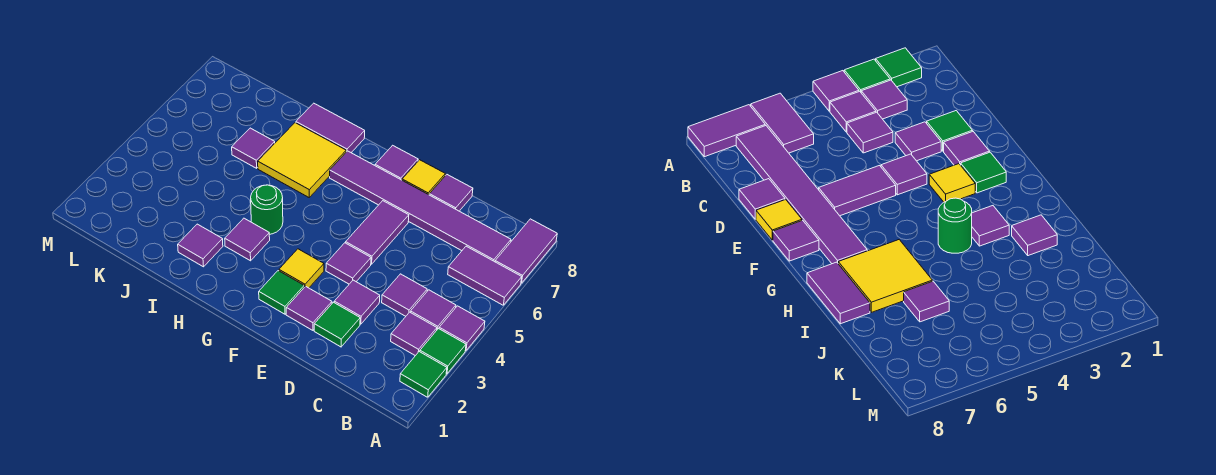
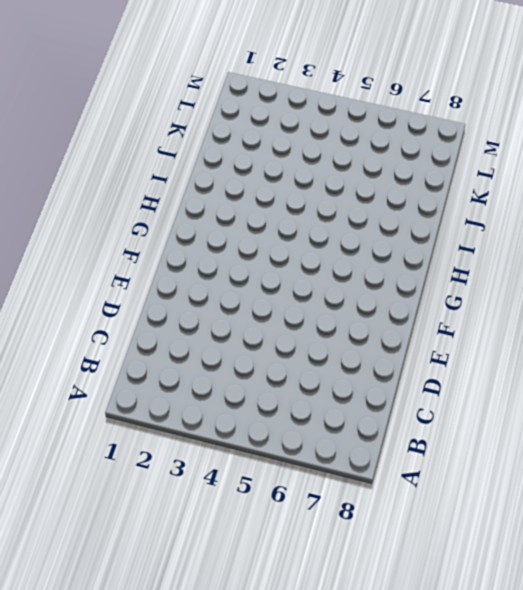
none -> green 1x1 tile [400,352,447,397]
none -> green 1x1 tile [420,329,466,374]
none -> purple 1x1 tile [439,306,485,350]

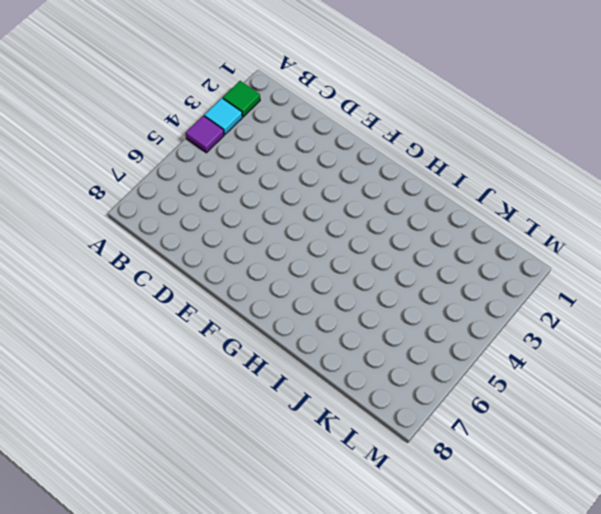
cyan 1x1 tile [204,98,242,135] -> green 1x1 tile [420,329,466,374]
none -> purple 1x2 tile [448,246,522,305]
none -> purple 1x2 tile [495,219,557,283]
none -> purple 1x1 tile [391,312,437,356]

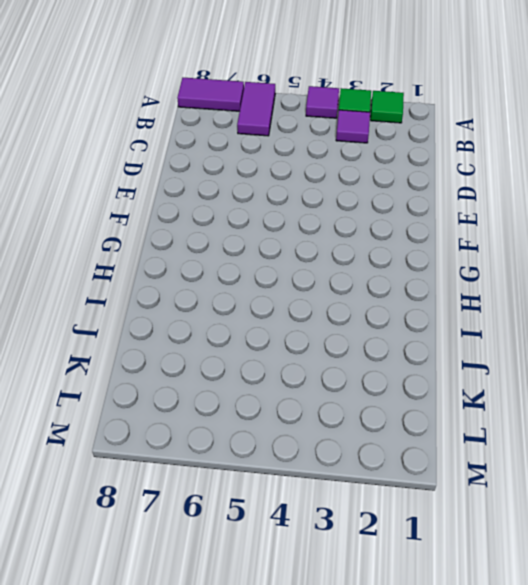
none -> purple 1x1 tile [410,290,456,329]
none -> purple 1x6 tile [330,151,511,262]
none -> purple 1x1 tile [382,274,427,316]

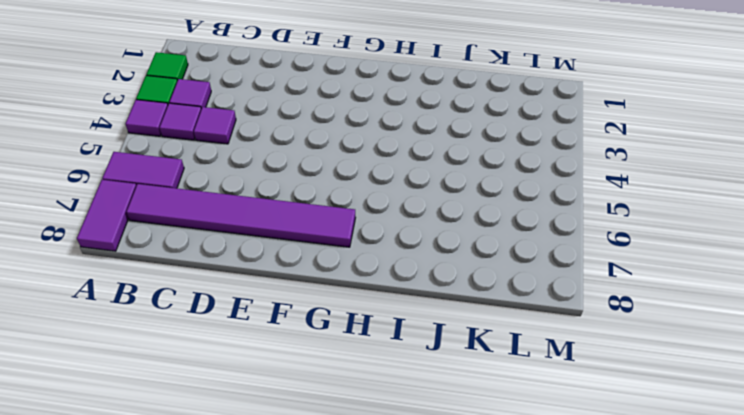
none -> green 1x1 tile [314,302,360,347]
none -> purple 1x1 tile [334,280,380,324]
none -> purple 1x1 tile [429,175,473,211]

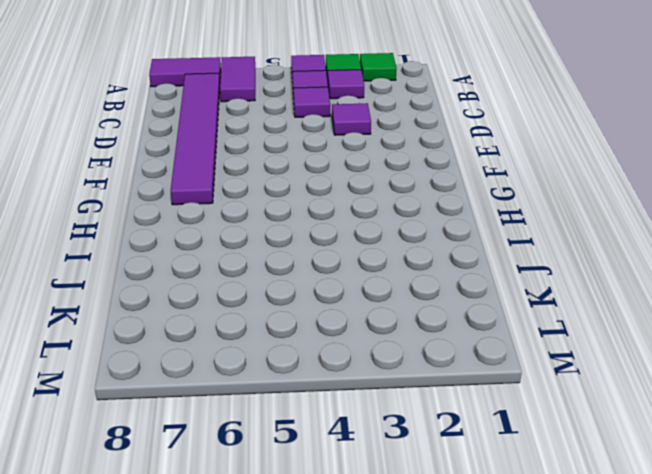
none -> green 1x1 tile [314,302,360,347]
none -> purple 1x1 tile [429,175,473,211]
none -> purple 1x1 tile [286,286,332,330]

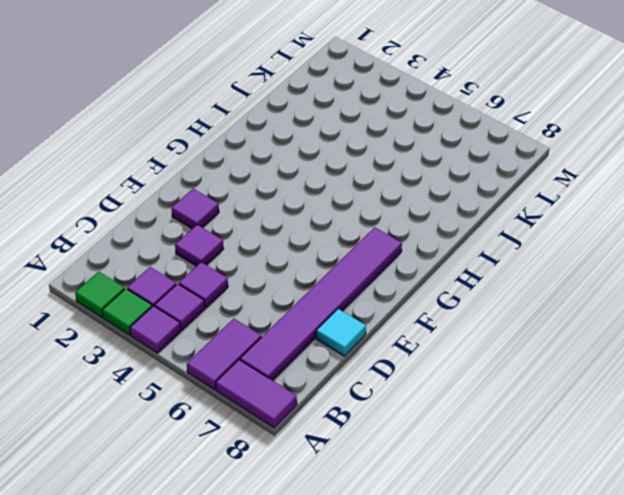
cyan 1x1 tile [316,309,366,356] -> purple 1x1 tile [429,175,473,211]
none -> green 1x1 tile [314,302,360,347]
none -> purple 1x1 tile [326,243,371,284]
none -> purple 1x2 tile [346,201,409,264]

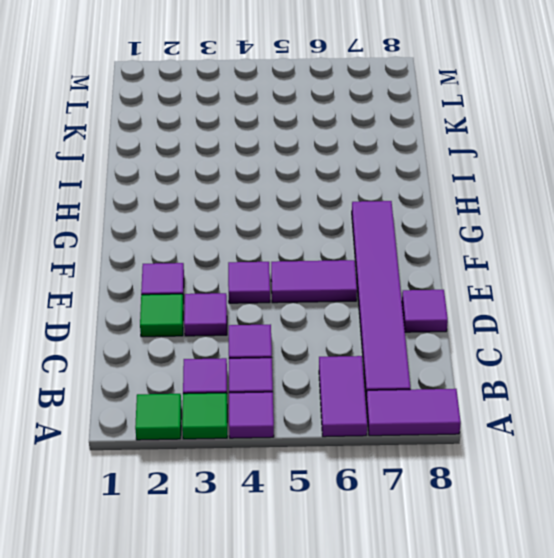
none -> yellow 1x1 tile [402,160,445,195]
none -> green 1x1 tile [259,271,304,314]
none -> yellow 1x1 tile [279,249,324,288]

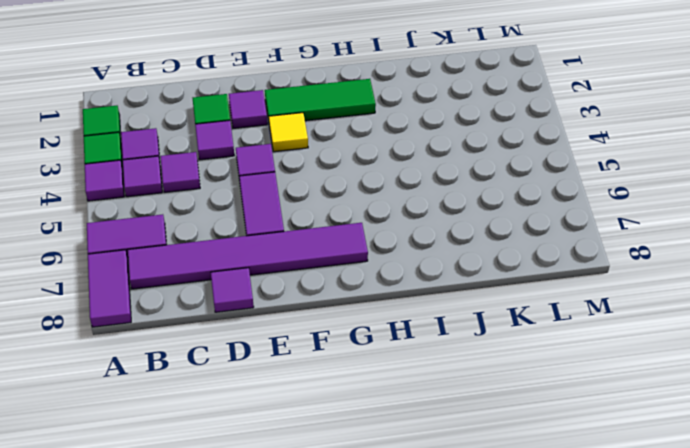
green 1x3 tile [265,79,376,121] -> green 1x1 tile [259,271,304,314]
none -> yellow 1x1 tile [402,160,445,195]
none -> purple 1x1 tile [375,145,418,180]
none -> purple 1x1 tile [225,218,270,261]

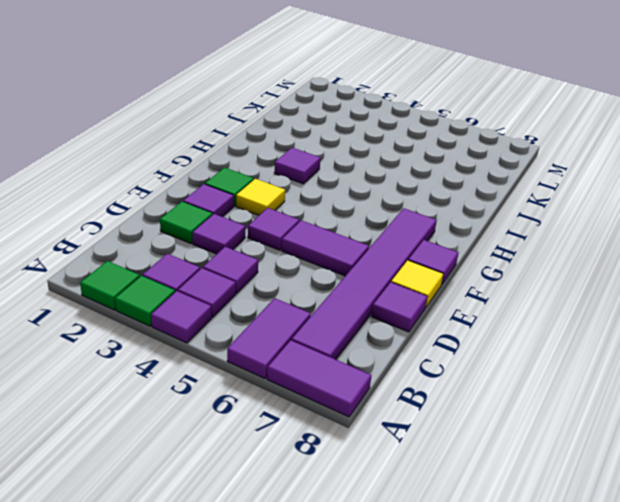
none -> green 1x1 round brick [251,185,283,234]
none -> yellow 2x2 tile [258,123,346,197]
none -> purple 1x2 tile [296,103,365,153]

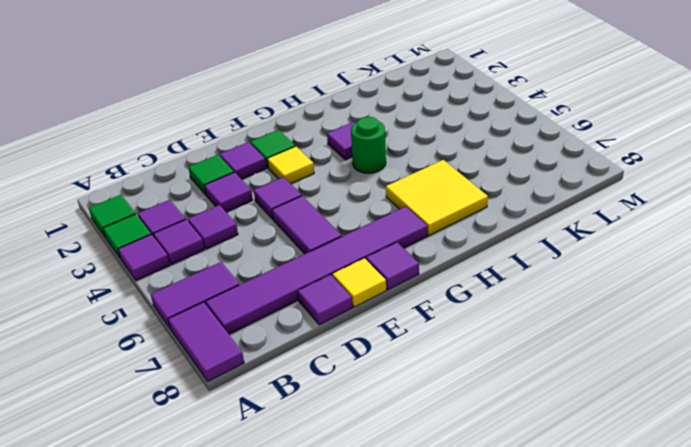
none -> purple 1x2 tile [296,103,365,153]
none -> purple 1x1 tile [178,224,223,267]
none -> purple 1x1 tile [232,128,275,168]

